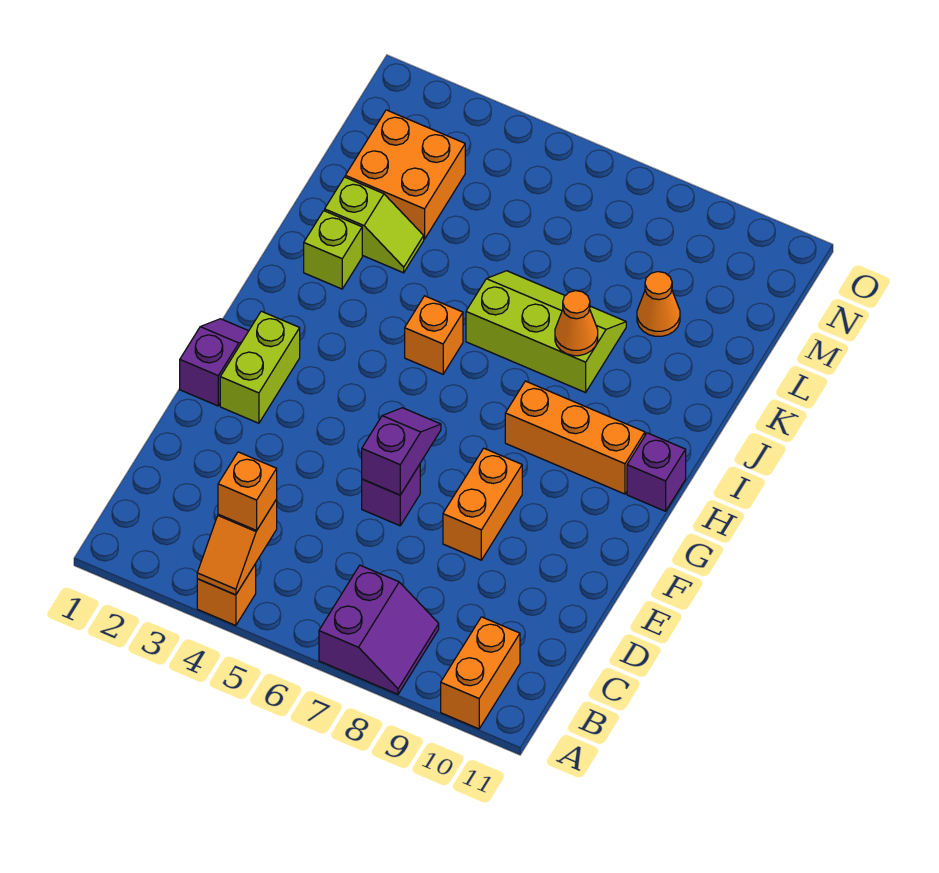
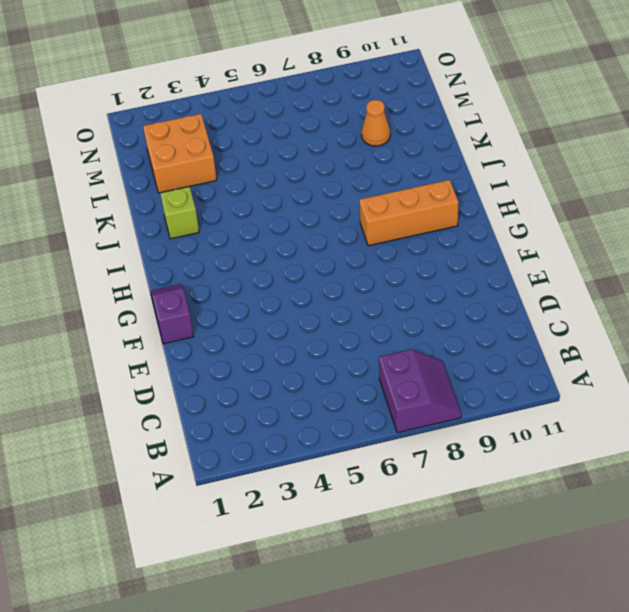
none -> orange 1x1 brick [197,564,256,626]
none -> orange 1x2 brick [441,617,520,729]
none -> purple 1x1 brick [362,465,420,526]

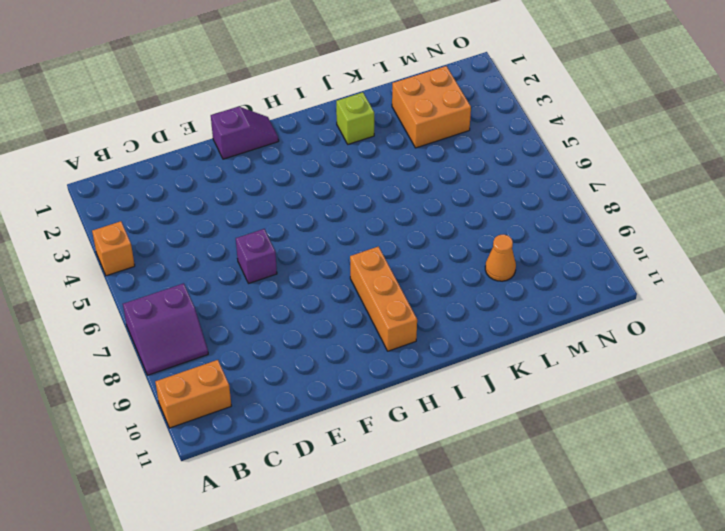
none -> orange 1x2 brick [443,448,522,560]
none -> lime 1x2 brick [220,311,300,423]
none -> purple 1x1 brick [627,433,686,511]

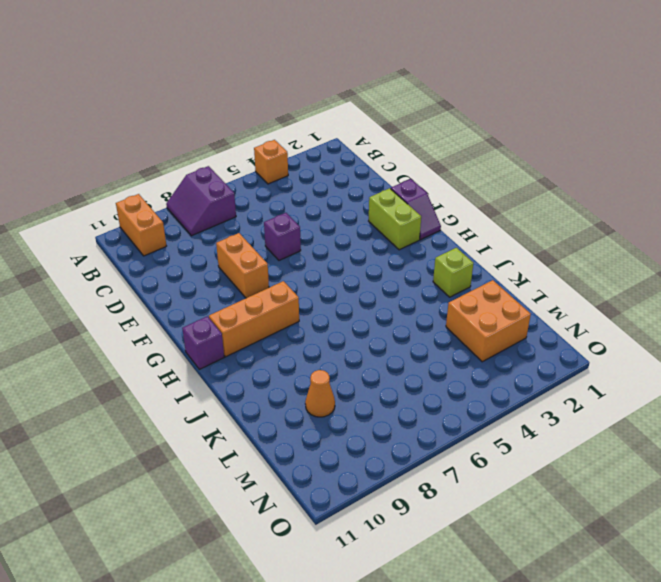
none -> orange 1x1 brick [405,296,463,374]
none -> lime 2x3 slope [466,271,626,392]
none -> lime 1x2 slope [325,177,424,273]

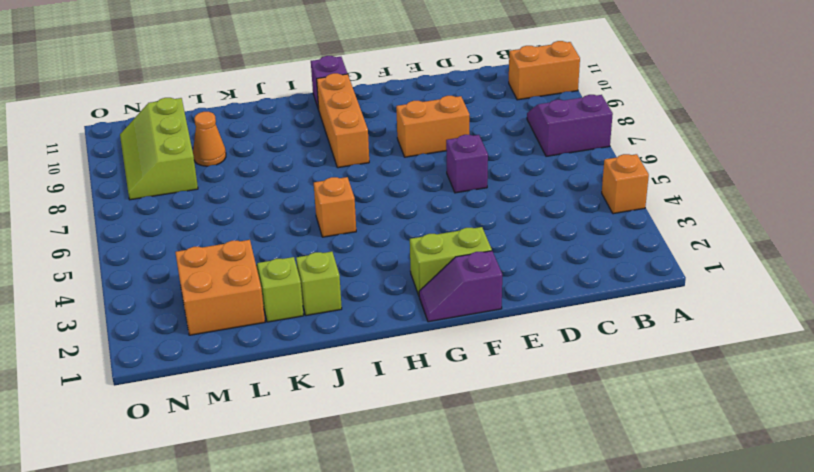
lime 2x3 slope [120,98,198,200] -> lime 2x3 slope moved to [466,271,626,392]
none -> orange 1x2 slope [197,499,277,595]
none -> purple 1x2 slope [362,408,441,495]
none -> orange 1x1 cone [555,291,598,356]

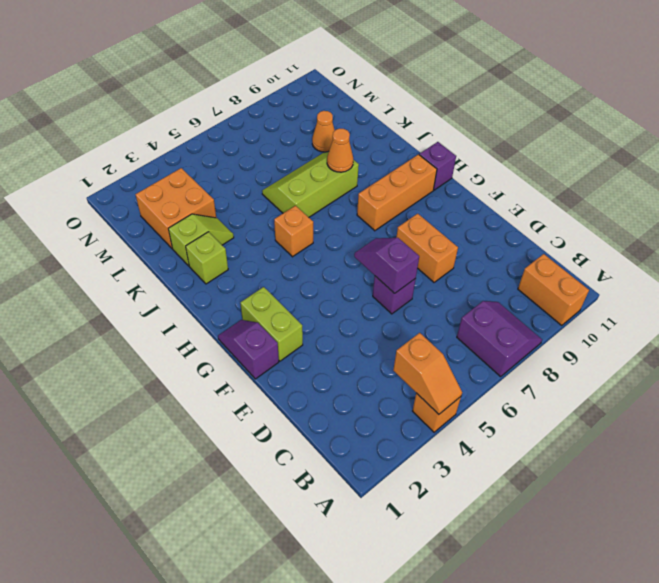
none -> orange 1x1 brick [218,452,277,530]

